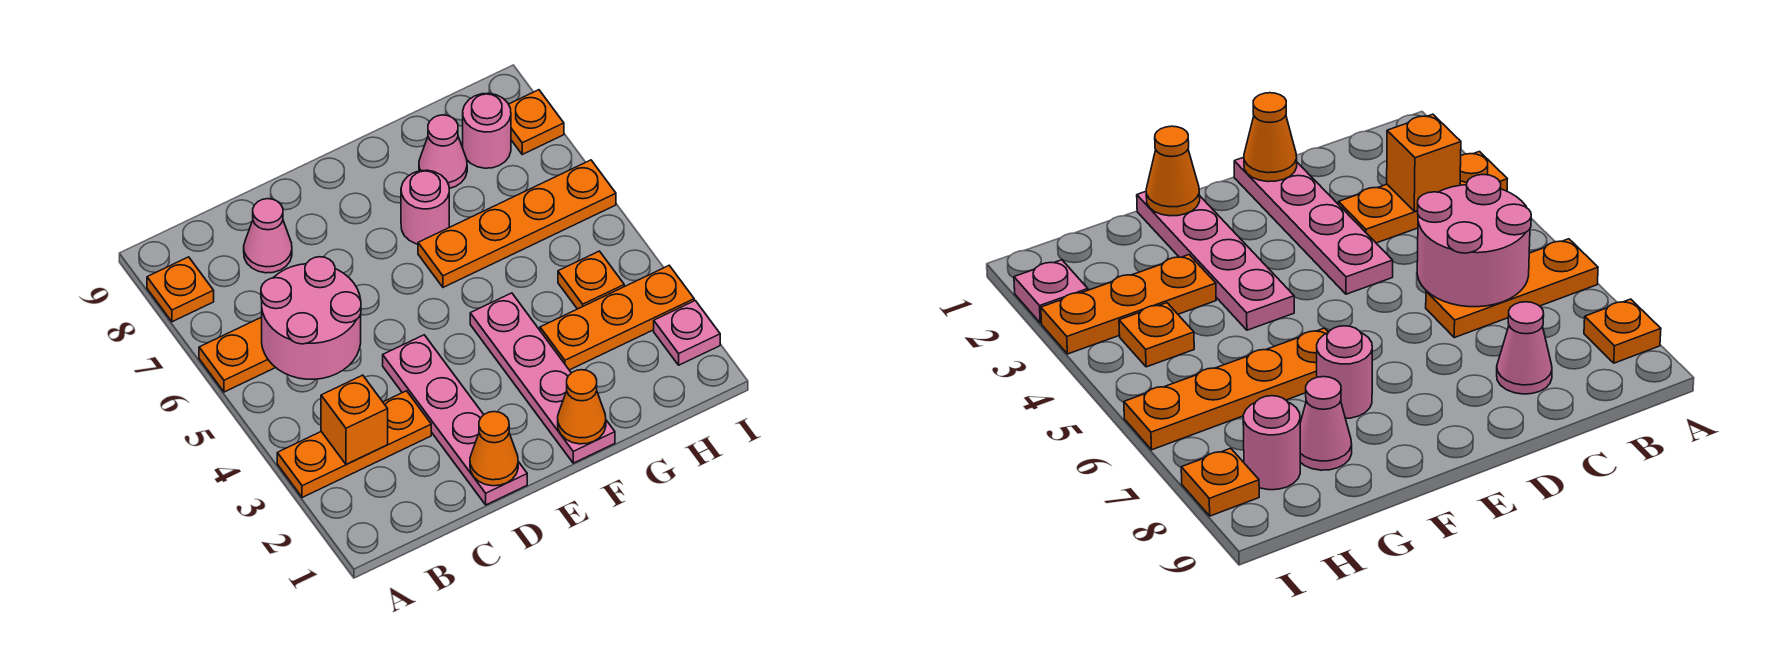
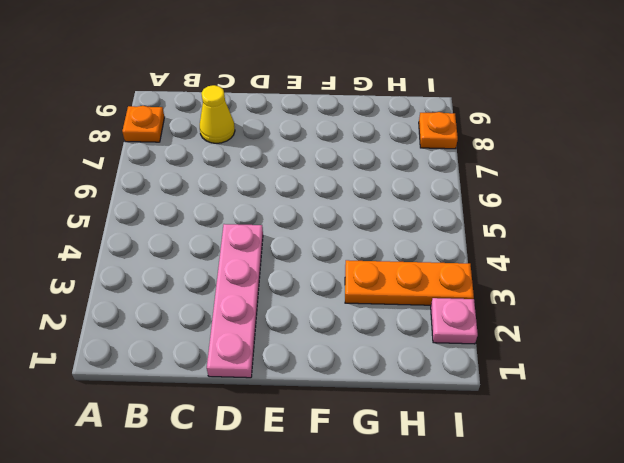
yellow 1x1 cone [200,85,235,143] -> pink 1x1 cone [244,199,292,273]
none -> orange 1x3 plate [277,391,431,498]
none -> orange 1x3 plate [199,317,276,392]
none -> pink 1x4 plate [470,293,615,463]

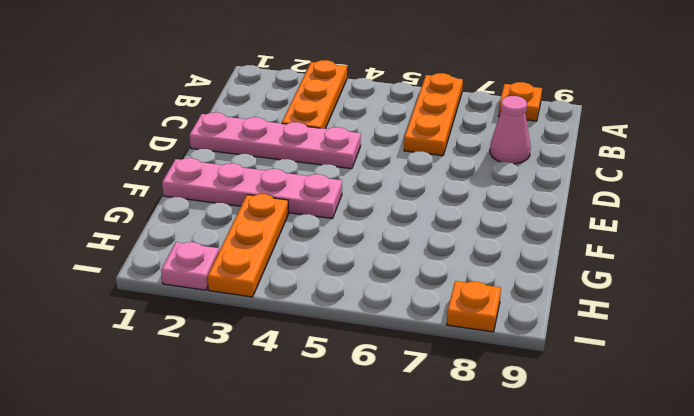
none -> orange 1x4 plate [418,160,616,287]
none -> pink 1x1 round brick [401,170,449,244]
none -> pink 1x1 cone [419,115,467,188]

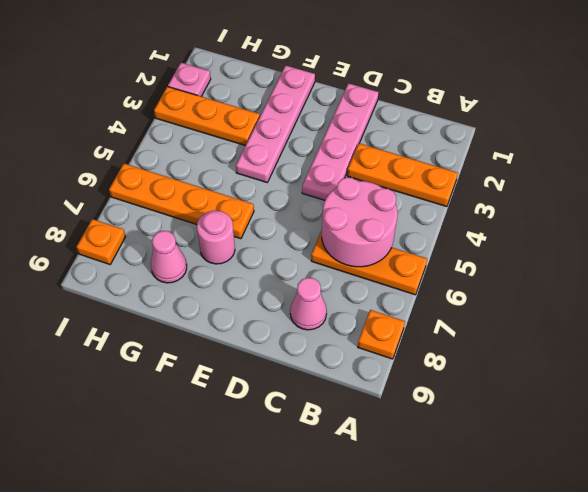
none -> orange 1x1 plate [558,251,624,309]
none -> pink 1x1 round brick [463,93,511,168]
none -> orange 1x1 brick [321,375,388,464]

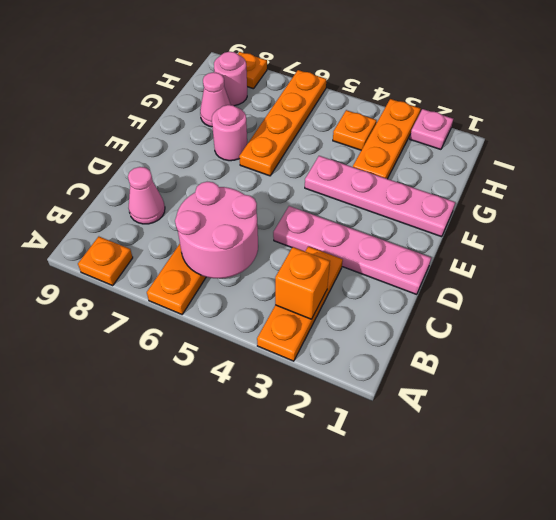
none -> orange 1x1 cone [470,412,518,486]
none -> orange 1x1 cone [558,370,606,444]

